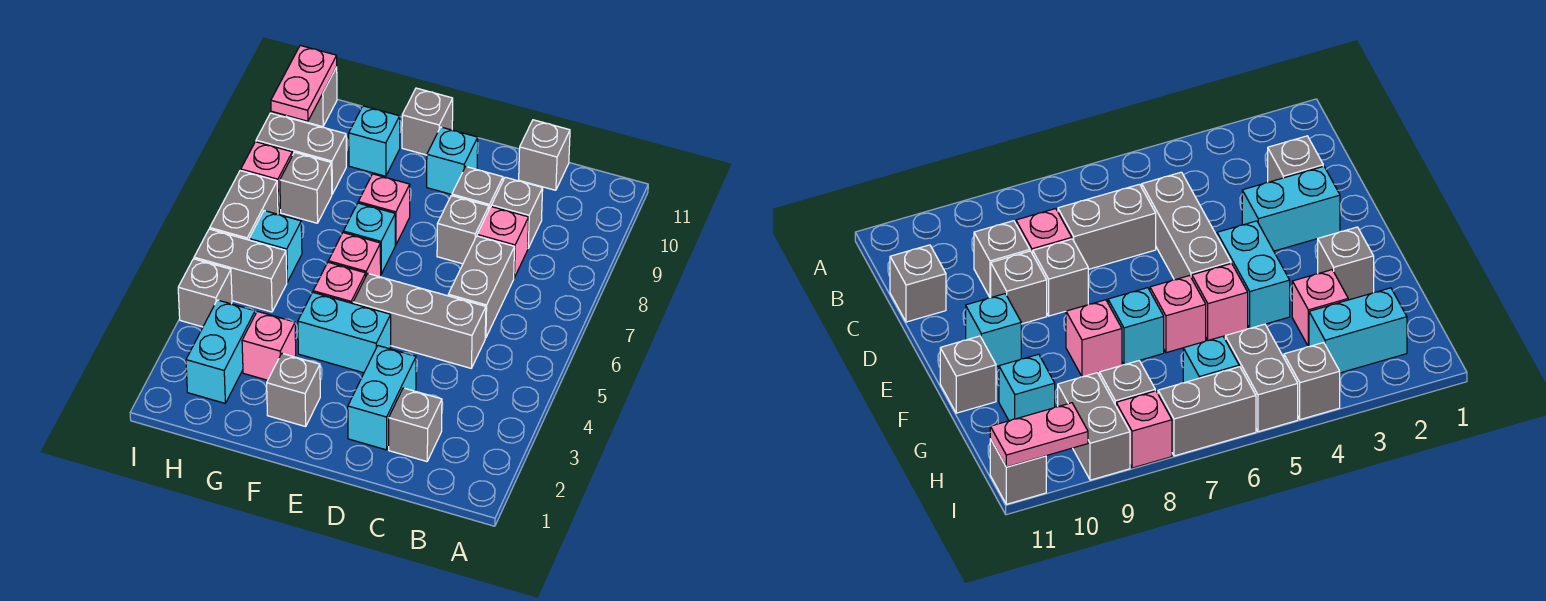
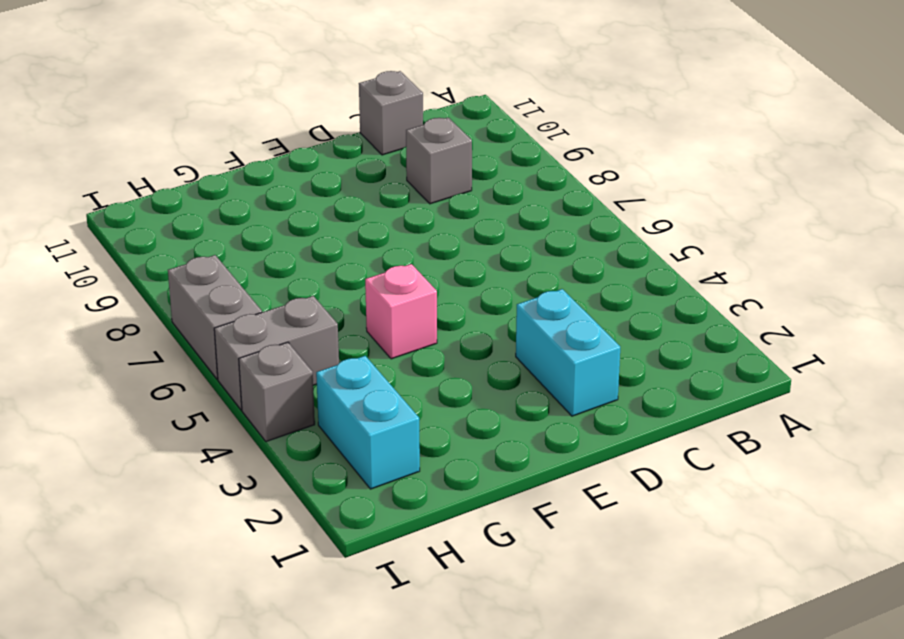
none -> grey 1x1 brick [389,388,442,462]
none -> grey 1x3 brick [353,274,486,368]
none -> grey 1x2 brick [448,236,515,338]

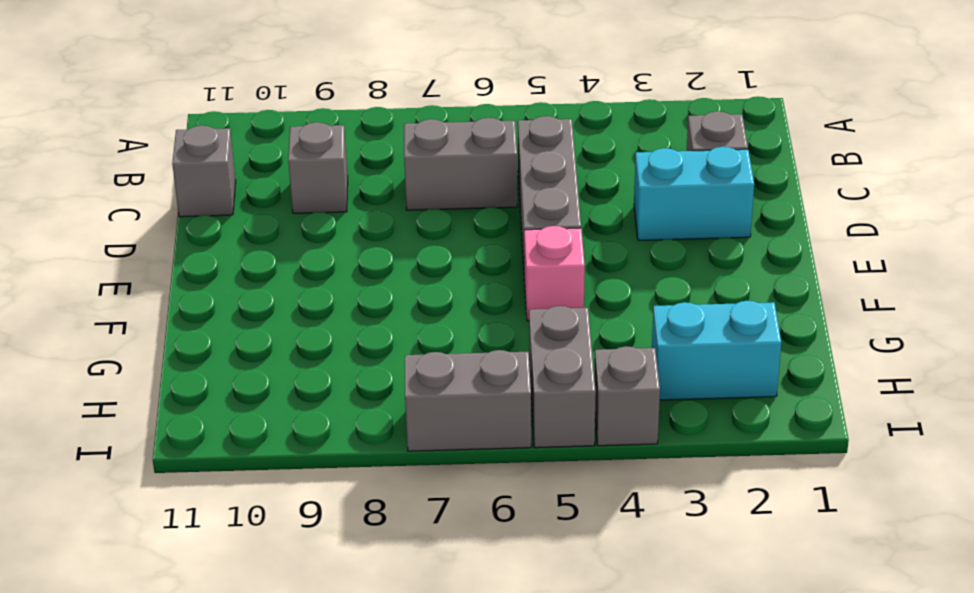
none -> pink 1x1 brick [477,207,529,278]
none -> grey 1x1 brick [437,196,489,264]
none -> grey 1x1 brick [452,167,503,209]

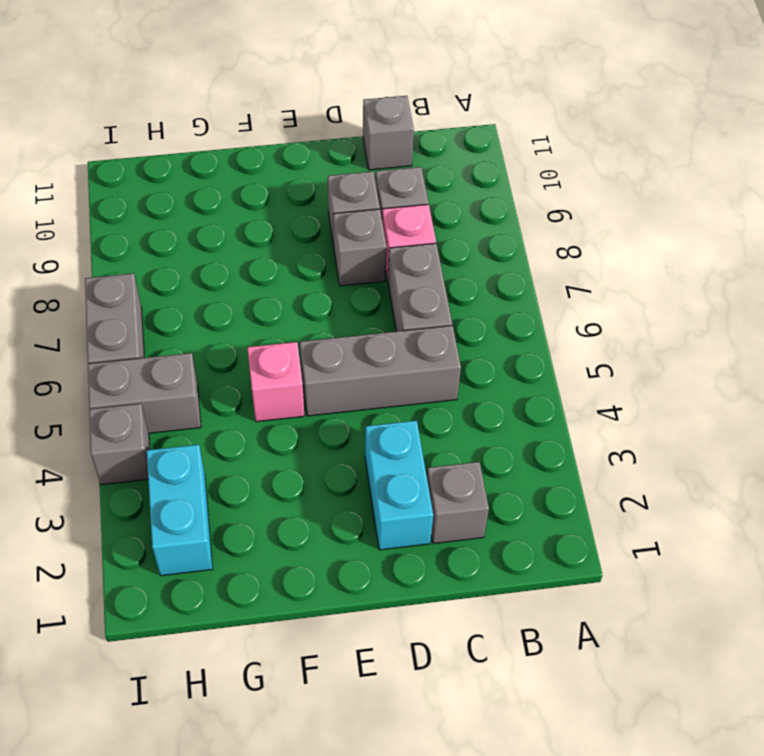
none -> cyan 1x2 brick [298,292,391,373]
none -> cyan 1x1 brick [427,127,478,194]
none -> grey 1x1 brick [267,354,320,427]

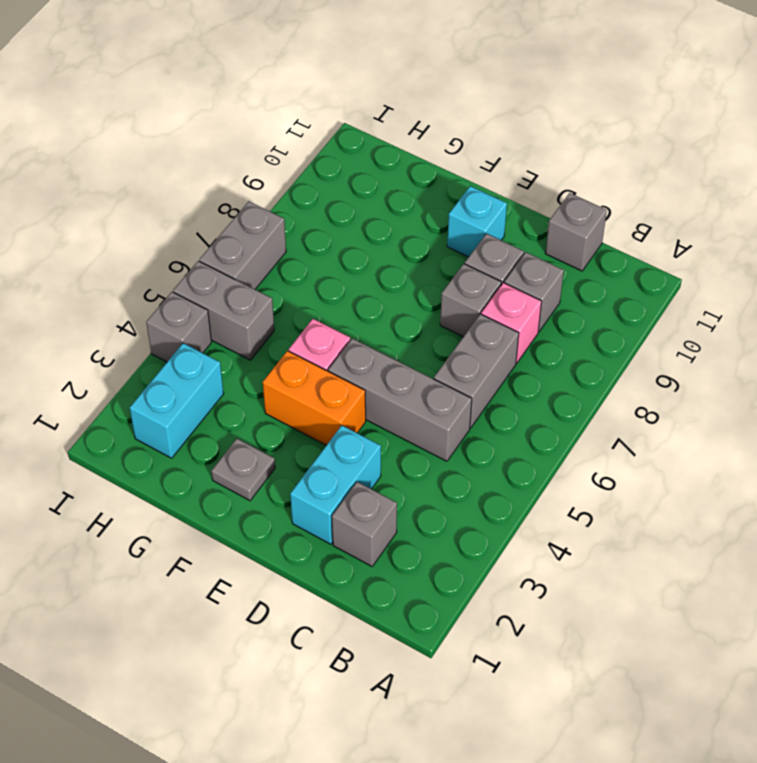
orange 1x2 brick [263,351,366,445] -> cyan 1x2 brick [298,292,391,373]
grey 1x1 plate [211,439,275,501] -> grey 1x1 brick [267,354,320,427]
none -> pink 1x1 brick [328,233,381,277]
none -> cyan 1x1 brick [343,203,395,274]
none -> pink 1x1 brick [358,174,410,245]

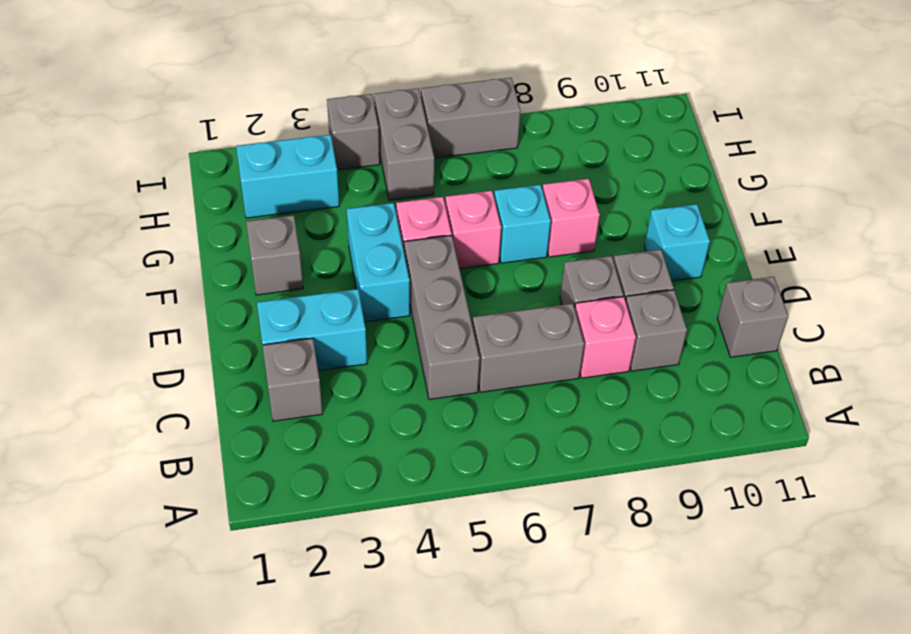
none -> grey 1x1 brick [402,88,453,155]
none -> pink 1x1 brick [242,311,296,380]
none -> cyan 1x1 brick [349,106,400,176]

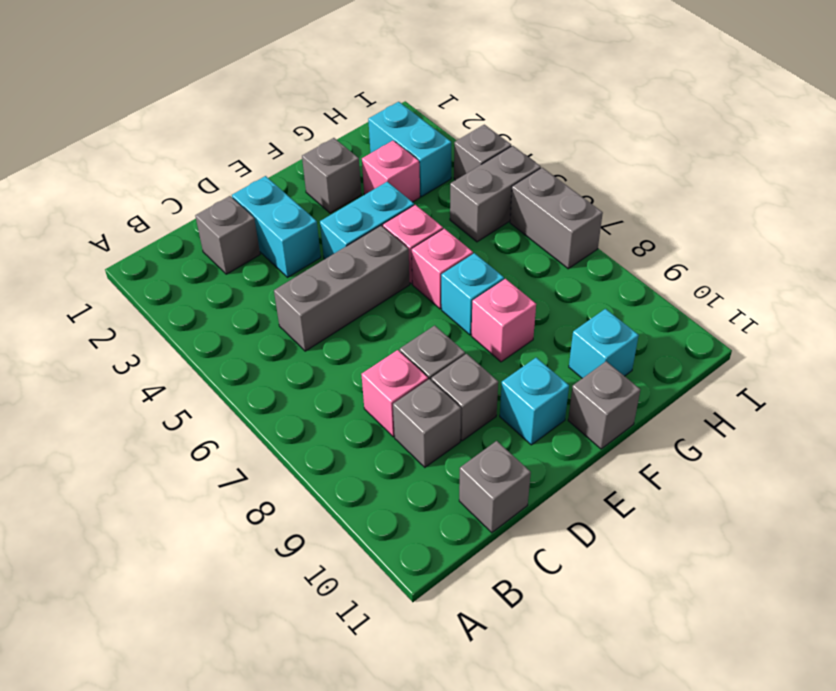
none -> grey 1x2 brick [448,236,515,338]
none -> cyan 1x1 brick [249,211,302,282]
none -> grey 1x1 brick [280,152,332,223]

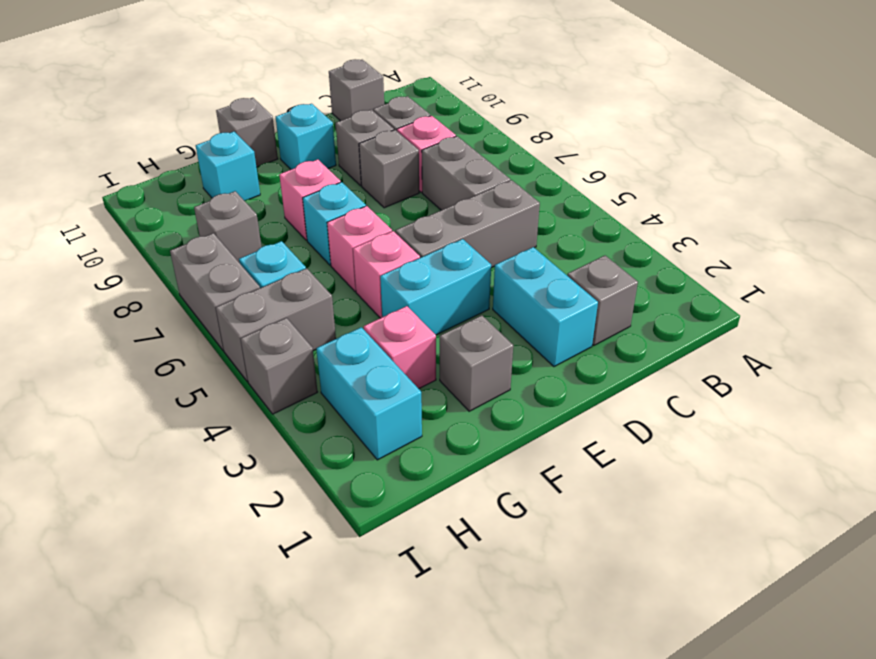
none -> grey 1x2 brick [256,113,346,194]
none -> pink 1x1 brick [241,142,292,212]
none -> grey 1x1 brick [287,67,337,127]

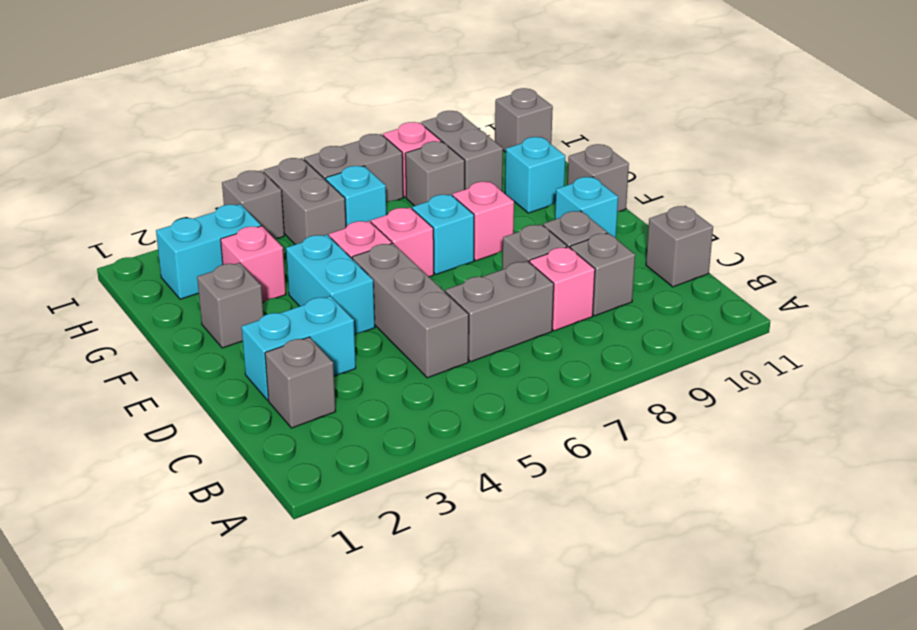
none -> pink 1x2 plate [271,45,337,121]

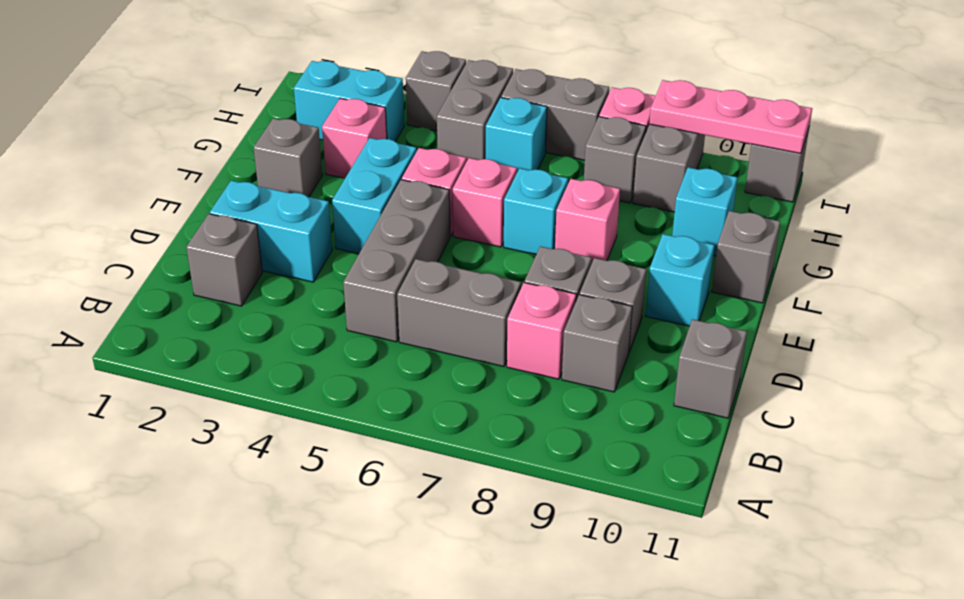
pink 1x3 plate [649,80,812,154] -> pink 1x2 plate [271,45,337,121]

